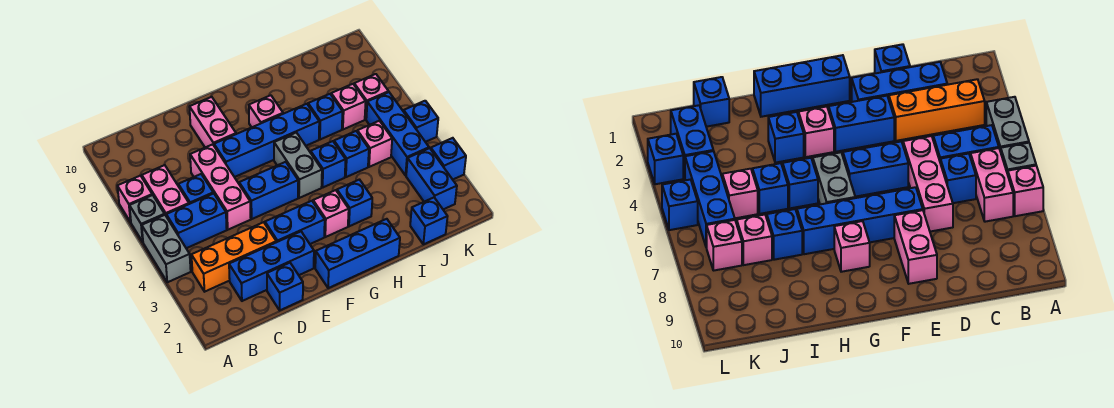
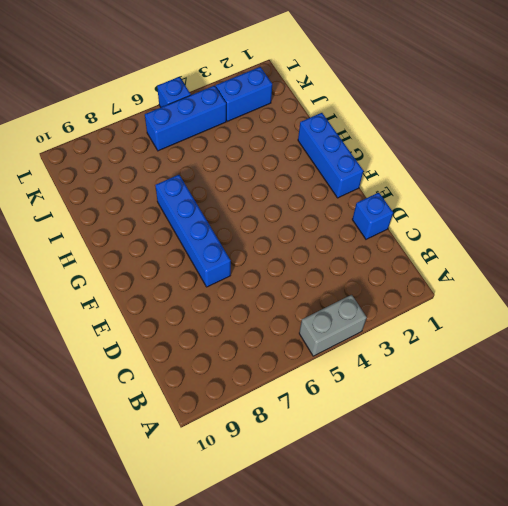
none -> grey 1x1 brick [129,195,165,242]
none -> pink 1x1 brick [117,176,152,222]
none -> orange 1x3 brick [191,222,276,292]
none -> blue 1x2 brick [166,193,227,248]

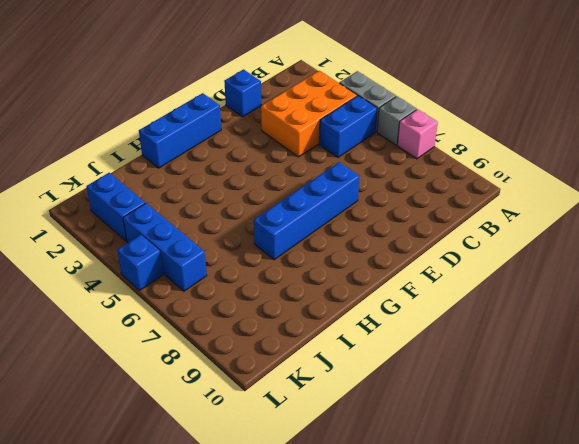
orange 2x3 brick [261,71,357,157] -> orange 1x3 brick [191,222,276,292]
none -> pink 1x2 brick [142,165,189,215]
none -> blue 1x3 brick [229,232,314,301]
none -> blue 1x1 brick [178,174,213,204]
none -> pink 1x3 brick [190,144,251,230]

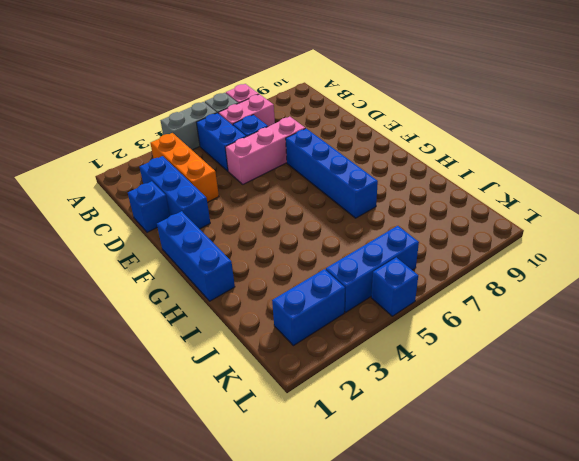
none -> blue 1x2 brick [265,201,325,244]
none -> blue 1x2 brick [239,162,298,219]
none -> pink 1x2 brick [190,97,236,147]
none -> pink 1x1 brick [313,190,349,237]

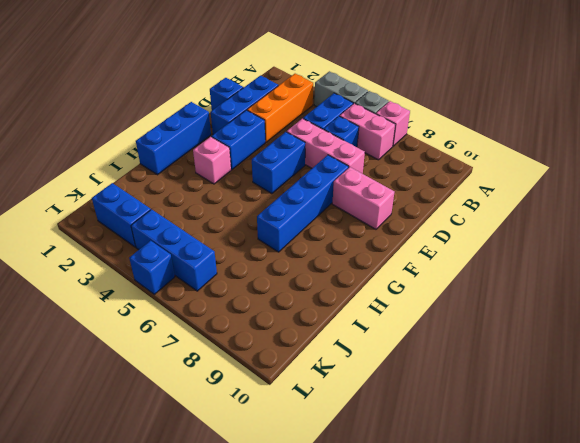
none -> grey 1x2 brick [274,133,322,198]
none -> pink 1x1 brick [249,95,283,127]
none -> blue 1x1 brick [337,180,372,226]
none -> blue 1x1 brick [311,141,346,187]

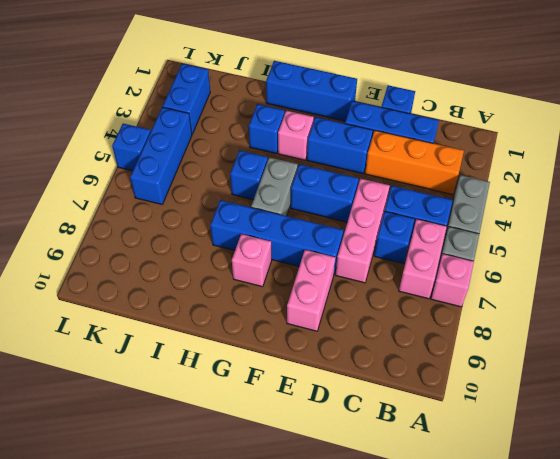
none -> blue 1x1 brick [334,131,369,177]
none -> blue 1x1 brick [308,94,343,140]
none -> blue 1x1 brick [410,198,448,244]
none -> pink 1x1 brick [357,121,392,167]

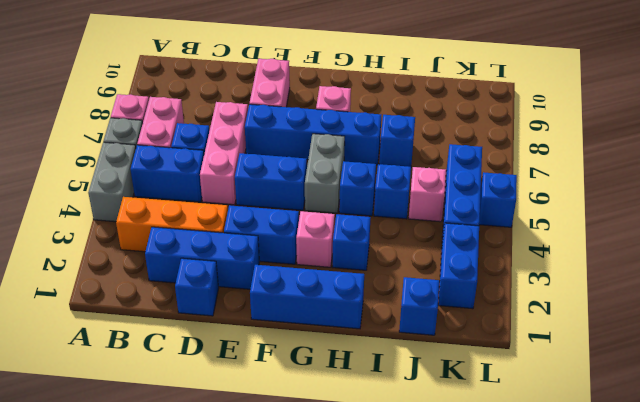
none -> pink 1x1 brick [331,84,366,129]
none -> pink 1x1 brick [354,74,389,119]
none -> blue 1x1 brick [431,138,466,180]

